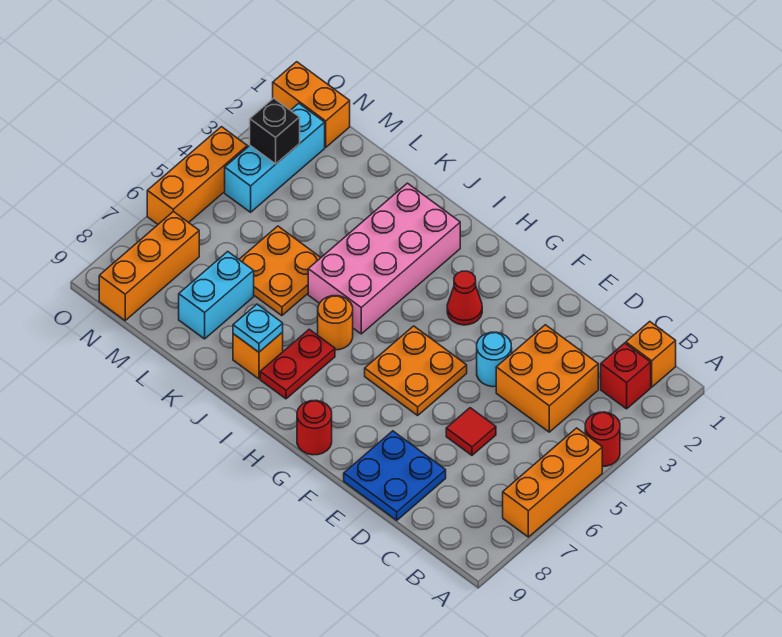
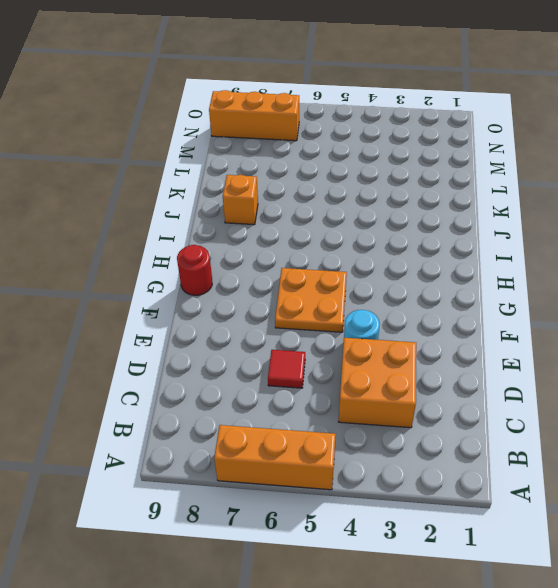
none -> red 1x1 round brick [585,412,620,466]
none -> orange 1x1 brick [626,322,676,387]
none -> red 1x1 brick [601,343,651,409]

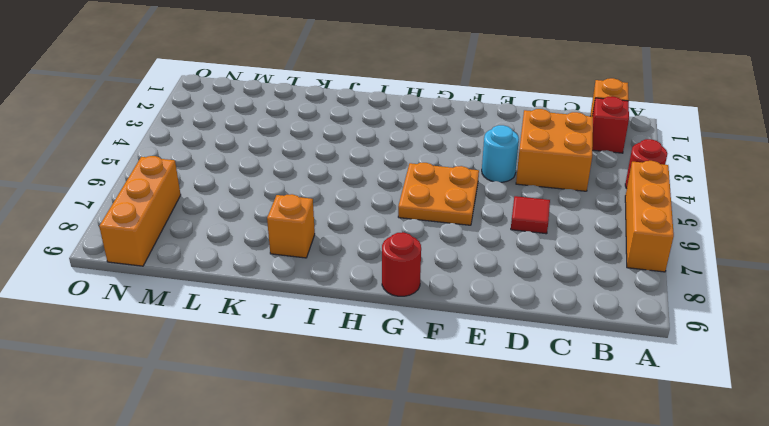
none -> blue 2x2 plate [344,431,446,520]
none -> red 1x1 cone [447,271,482,325]
none -> pink 2x4 brick [308,183,460,334]

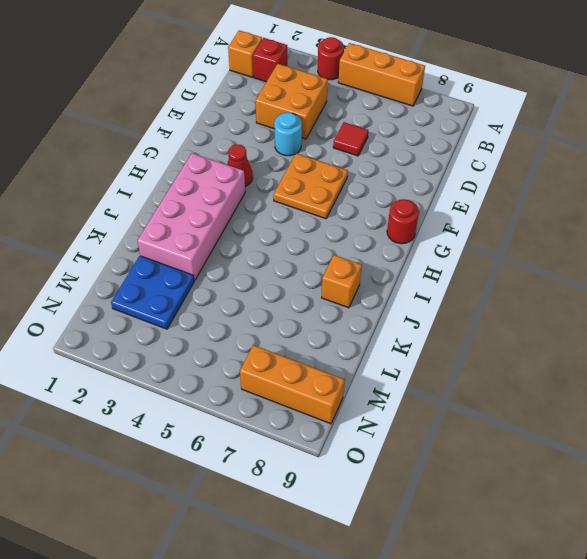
pink 2x4 brick [137,153,245,280] -> pink 2x4 brick turned to [308,183,460,334]
blue 2x2 plate [111,256,194,329] -> blue 2x2 plate moved to [344,431,446,520]
none -> orange 1x1 round brick [318,296,353,350]
none -> red 1x2 plate [260,329,335,399]
none -> orange 2x2 plate [239,226,321,316]

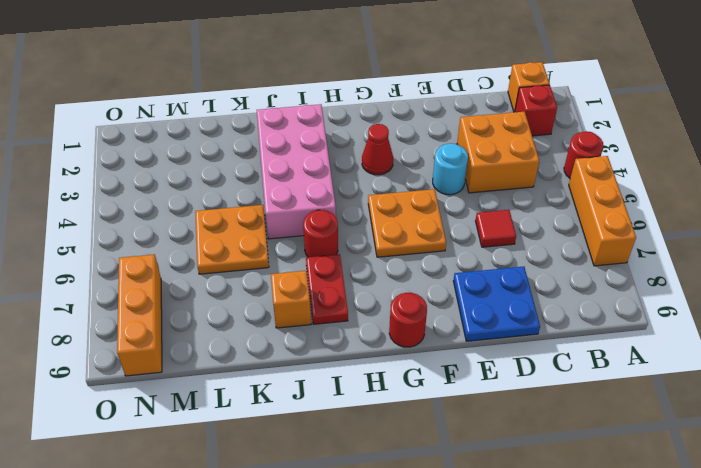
red 1x1 round brick [303,210,338,257] -> orange 1x1 round brick [318,296,353,350]
none -> cyan 1x2 brick [179,252,254,339]
none -> orange 1x2 brick [273,62,350,147]
none -> cyan 1x3 brick [225,103,325,212]

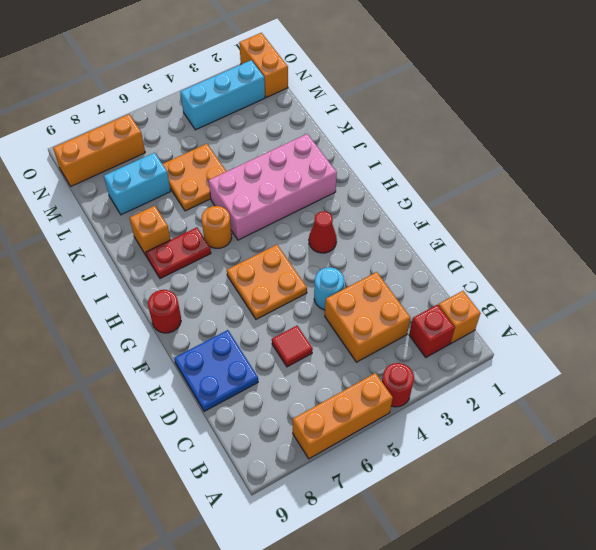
none -> orange 1x3 brick [147,127,247,224]
none -> cyan 1x1 plate [233,304,283,352]
none -> black 1x1 brick [250,98,300,164]

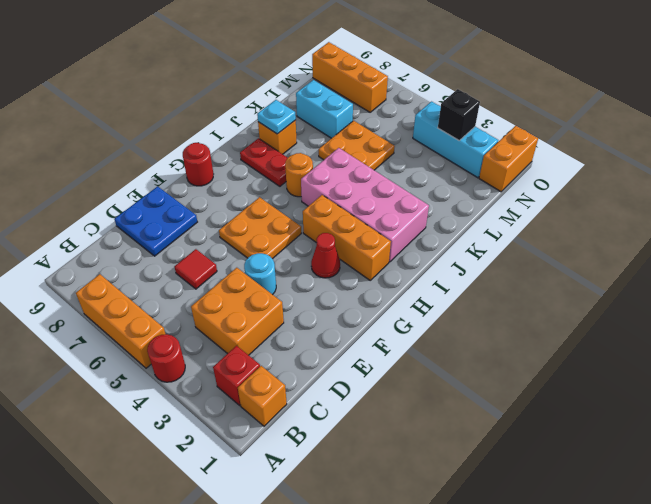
orange 1x3 brick [303,195,391,280] -> orange 1x3 brick moved to [147,127,247,224]

